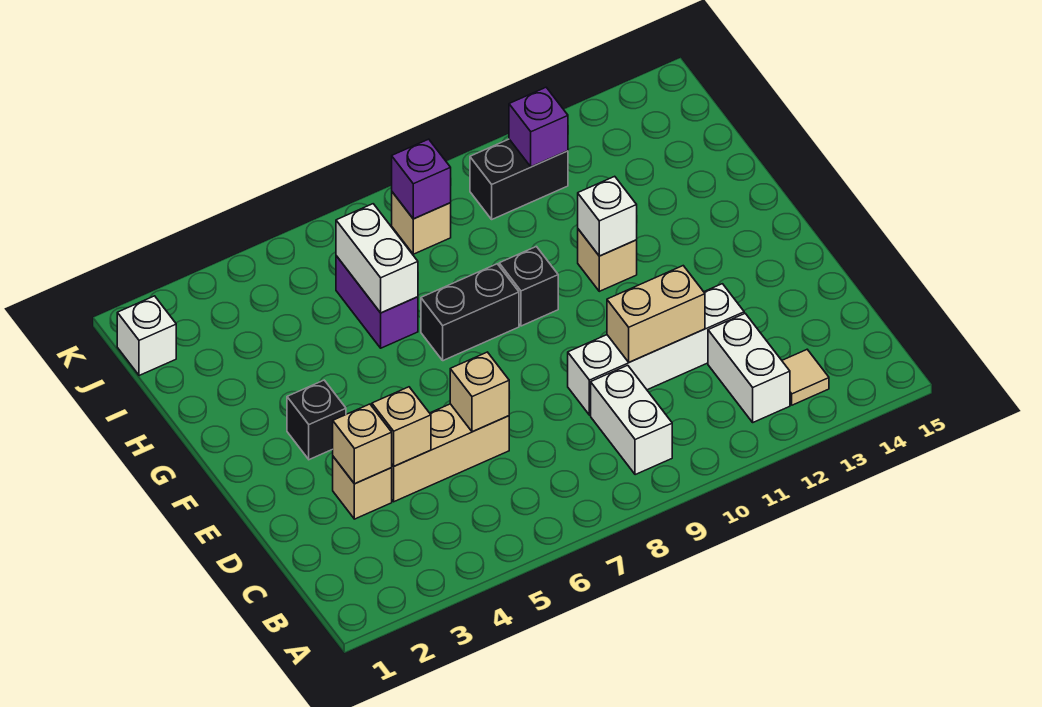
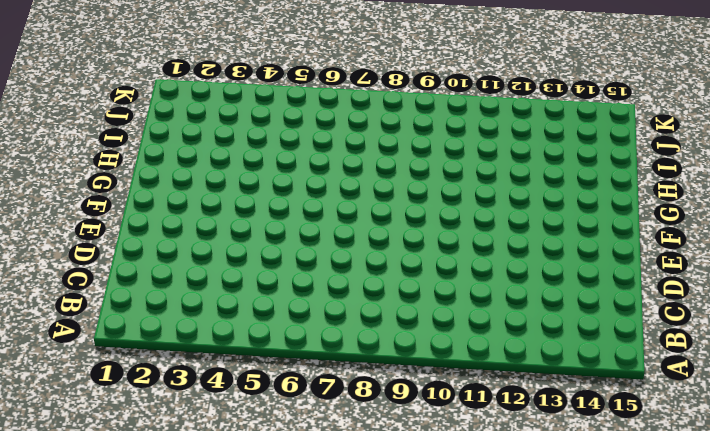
none -> white 1x2 brick [591,365,672,475]
none -> white 1x2 brick [708,313,790,422]
none -> tan 1x1 tile [782,350,829,405]

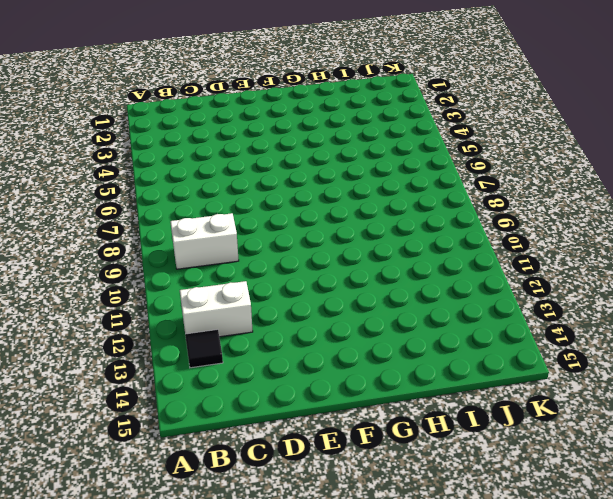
black 1x1 tile [185,329,223,368] -> tan 1x1 tile [782,350,829,405]
none -> tan 1x1 brick [333,457,392,519]
none -> tan 1x3 brick [391,404,509,502]
none -> white 1x4 brick [568,284,744,415]

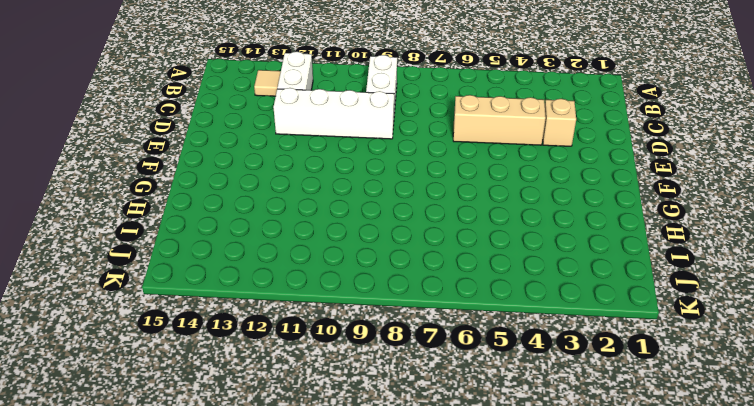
none -> black 1x1 brick [287,380,346,460]
none -> black 1x2 brick [421,264,519,361]
none -> black 1x1 brick [499,247,558,326]

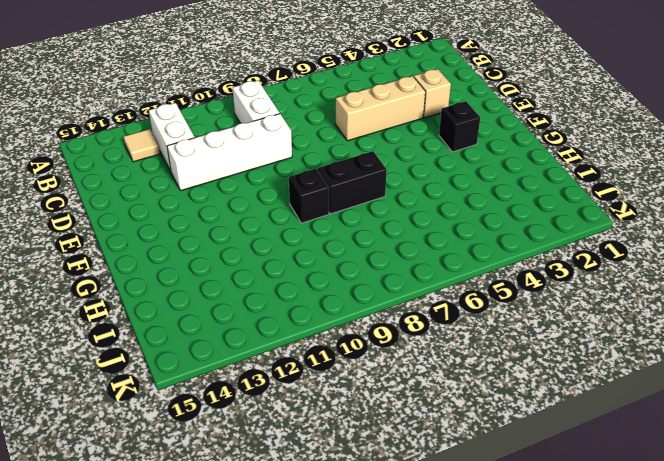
none -> tan 1x1 brick [578,229,637,291]
none -> purple 1x2 brick [336,256,418,348]
none -> white 1x1 brick [117,296,176,376]

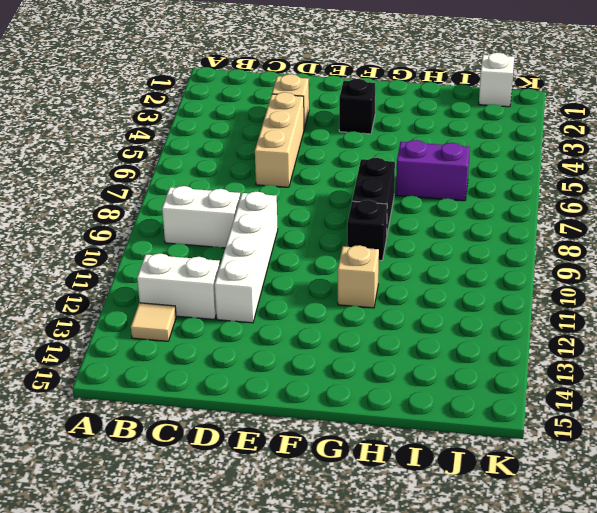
none -> tan 1x1 brick [392,192,451,254]
none -> black 1x2 brick [470,139,568,219]
none -> tan 1x1 brick [333,404,392,484]

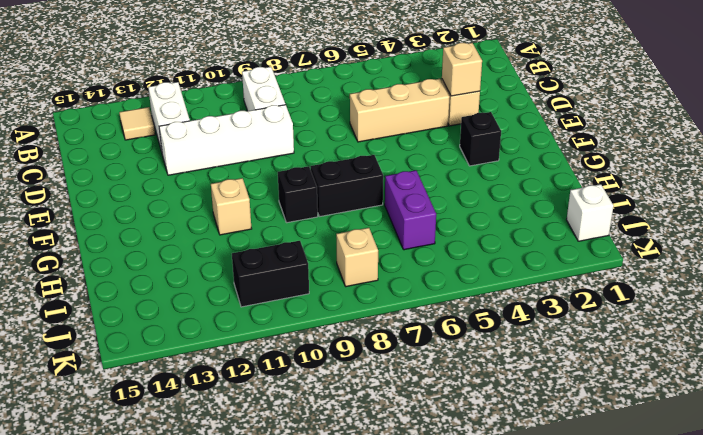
none -> tan 1x1 brick [372,387,431,466]
none -> tan 1x1 brick [450,352,509,432]
none -> tan 1x2 brick [607,266,705,362]

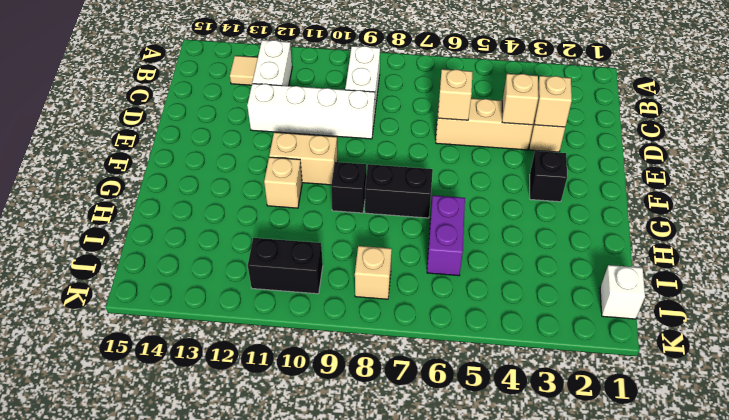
tan 1x2 brick [269,132,338,185] -> tan 1x2 brick moved to [607,266,705,362]
none -> white 1x1 brick [578,176,637,256]
none -> white 1x2 brick [336,204,418,313]
none -> purple 1x1 brick [392,139,451,219]

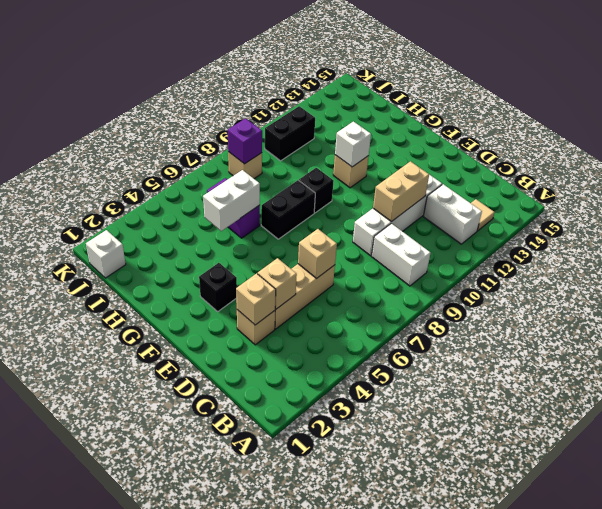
white 1x2 brick [203,170,260,231] -> white 1x2 brick turned to [336,204,418,313]
none -> purple 1x1 brick [509,87,568,167]

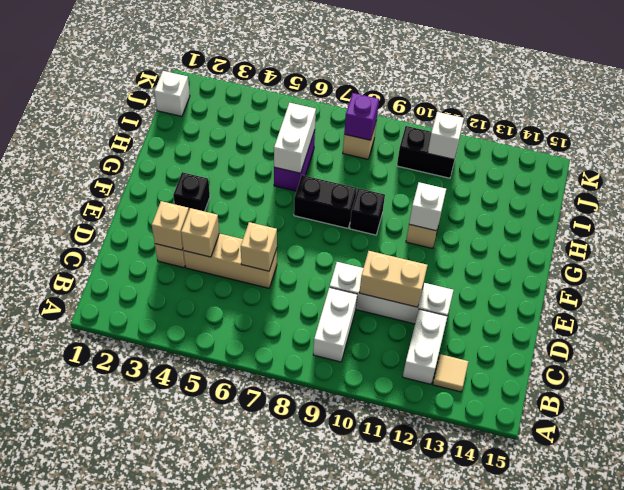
white 1x1 brick [428,112,464,159] -> purple 1x1 brick [509,87,568,167]

